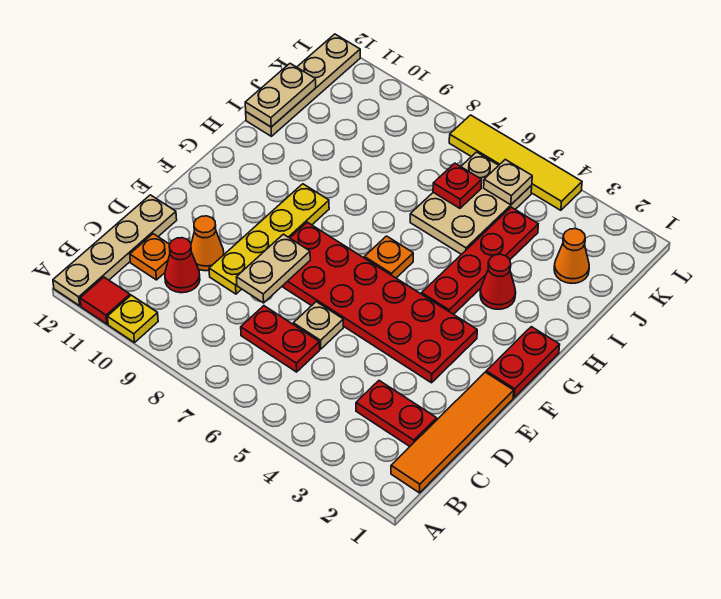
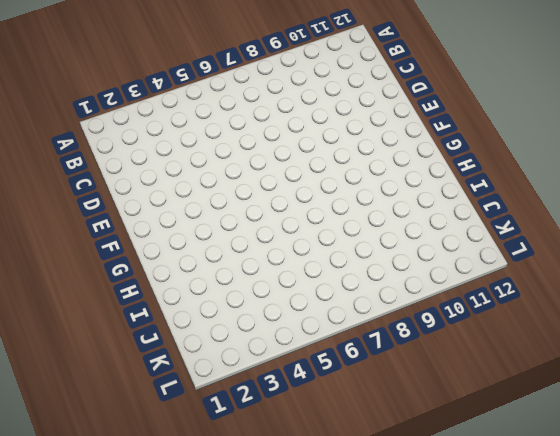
none -> yellow 1x1 plate [108,295,158,343]
none -> red 1x1 tile [80,277,130,324]
none -> tan 1x4 plate [53,195,177,306]

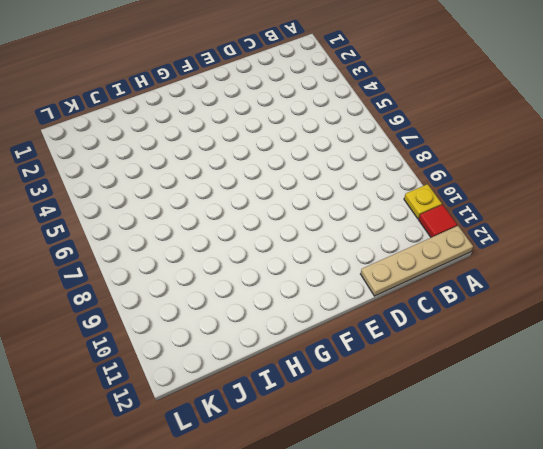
none -> orange 1x4 tile [391,372,514,493]
none -> red 1x2 plate [356,381,437,446]
none -> red 1x2 plate [241,306,320,372]

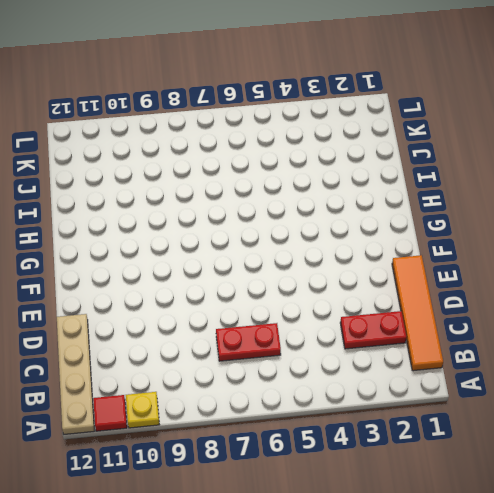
none -> red 1x1 cone [165,238,200,293]
none -> orange 1x1 plate [130,234,170,280]
none -> tan 1x1 plate [293,302,343,349]

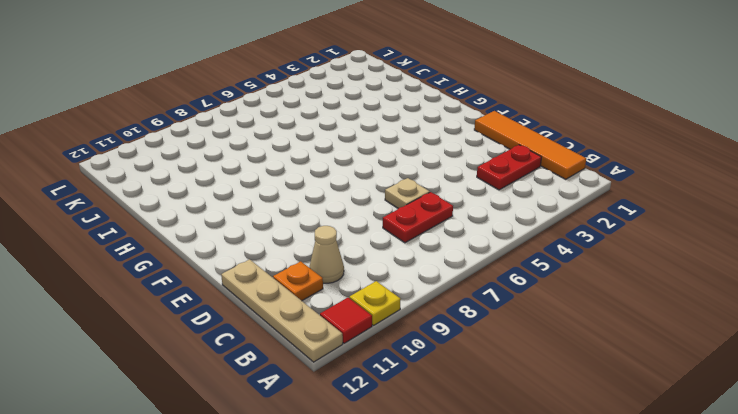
tan 1x1 cone [309,226,344,283] -> red 1x1 cone [165,238,200,293]
none -> yellow 1x4 plate [209,184,329,294]
none -> orange 1x1 cone [191,216,224,271]
none -> red 2x6 plate [282,222,477,383]

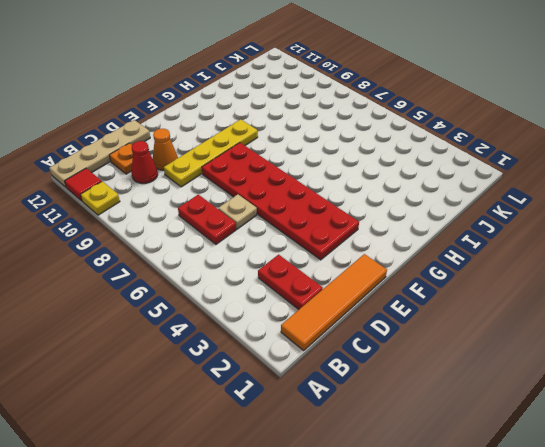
none -> red 1x2 plate [486,327,560,398]
none -> red 1x4 plate [422,207,538,314]
none -> orange 1x1 plate [364,236,413,278]

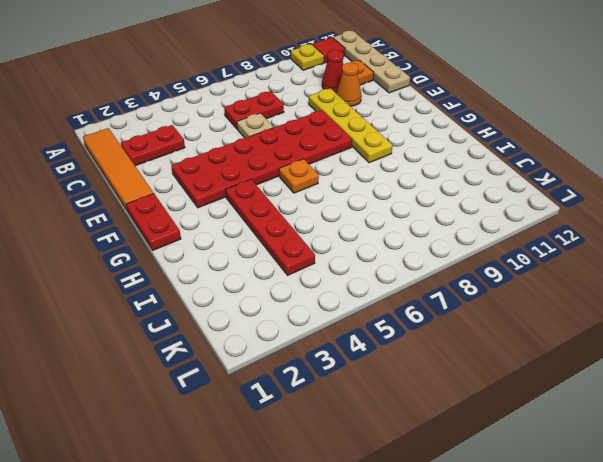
none -> red 1x1 cone [480,254,516,309]
none -> tan 2x3 plate [410,152,532,254]
none -> tan 1x4 plate [246,34,360,136]

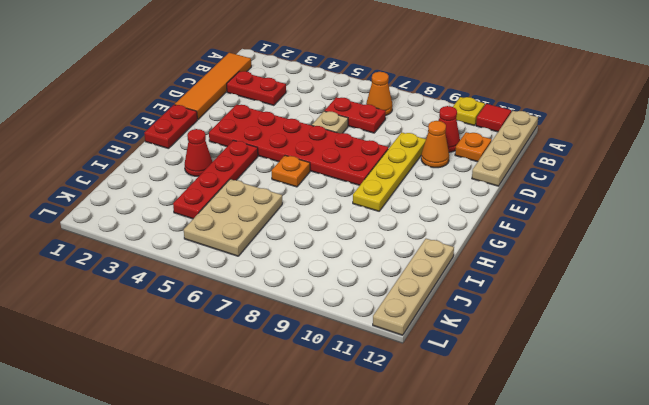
orange 1x1 cone [366,72,393,115] -> orange 1x1 cone moved to [554,228,589,283]
none -> yellow 1x4 tile [449,115,582,210]
none -> tan 1x2 plate [237,234,310,303]
none -> tan 1x2 plate [245,64,316,127]

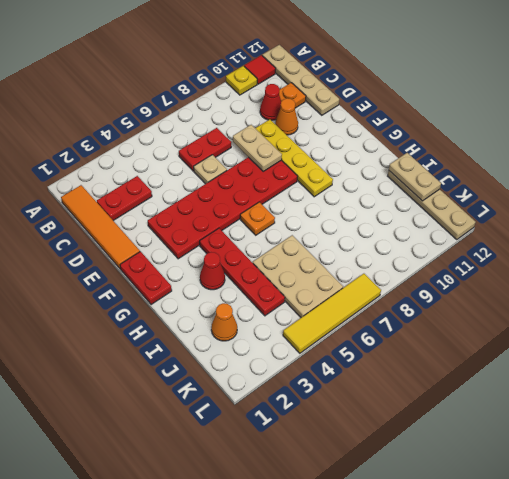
none -> red 1x1 plate [433,163,482,208]
none -> tan 1x1 plate [484,160,532,205]

